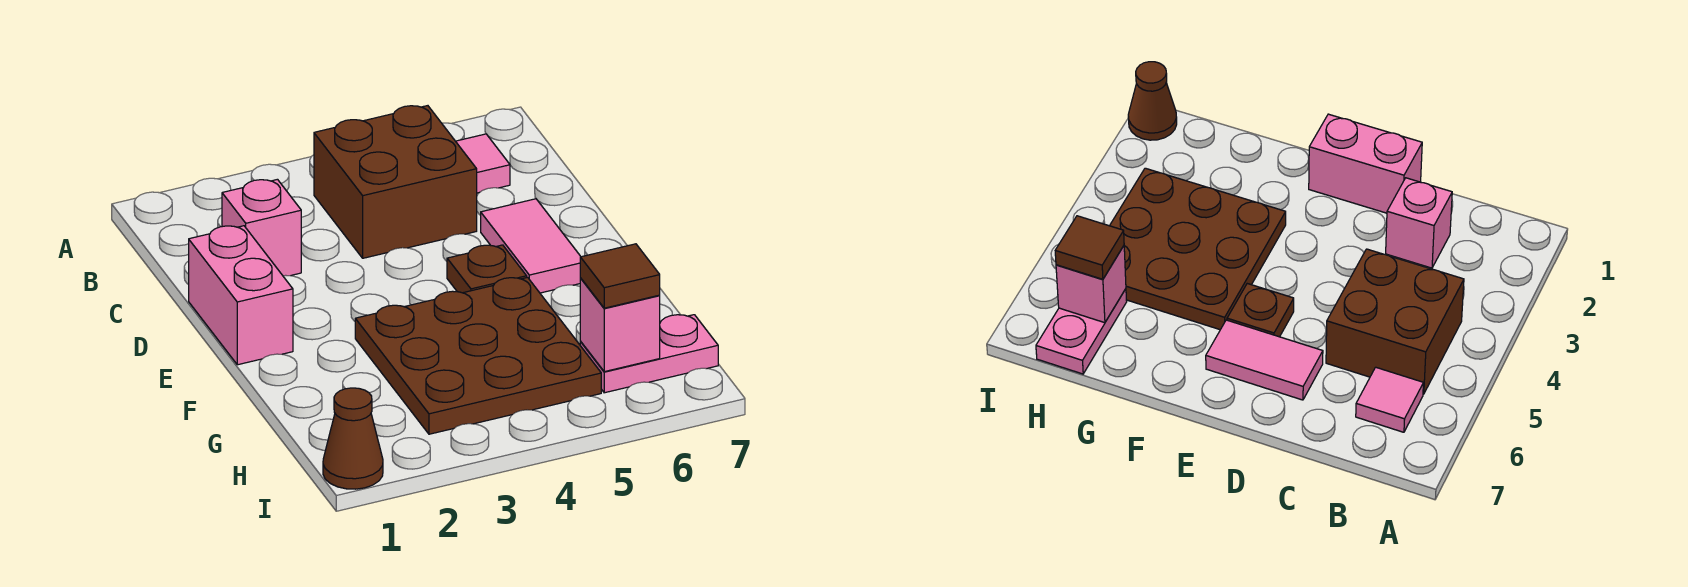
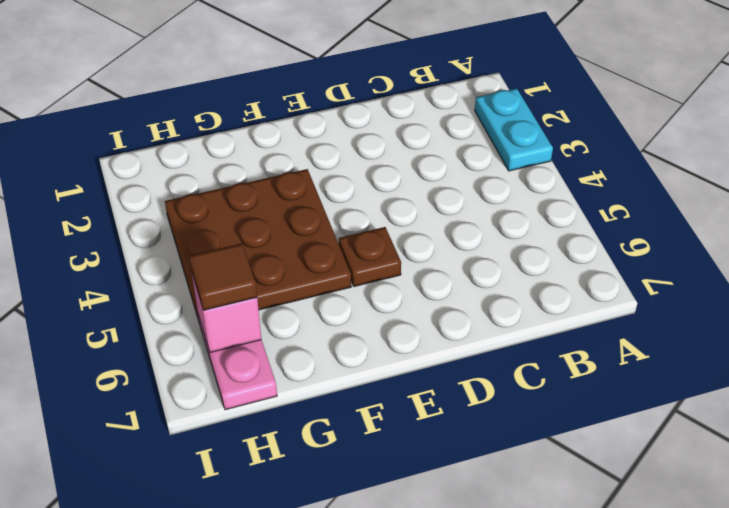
cyan 1x2 plate [475,88,553,171] -> none
none -> brown 2x2 brick [314,106,477,258]
none -> pink 1x1 tile [456,134,510,193]

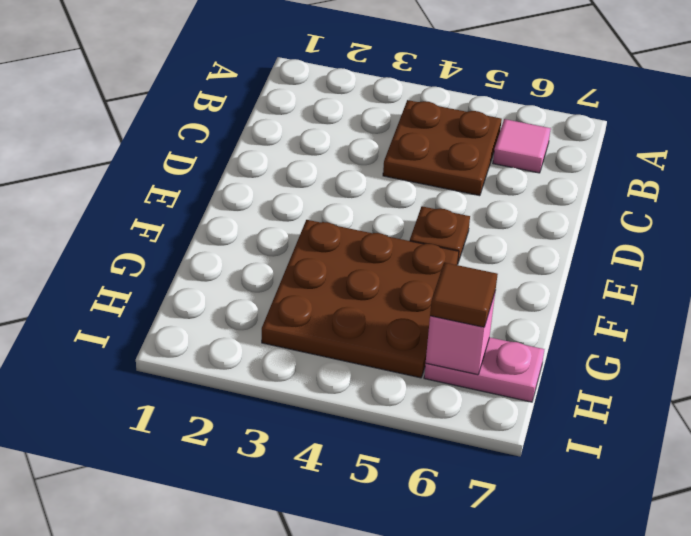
brown 2x2 plate [383,100,502,196] -> brown 2x2 brick [314,106,477,258]
none -> pink 1x1 brick [222,179,301,276]
none -> pink 1x2 brick [189,226,293,365]

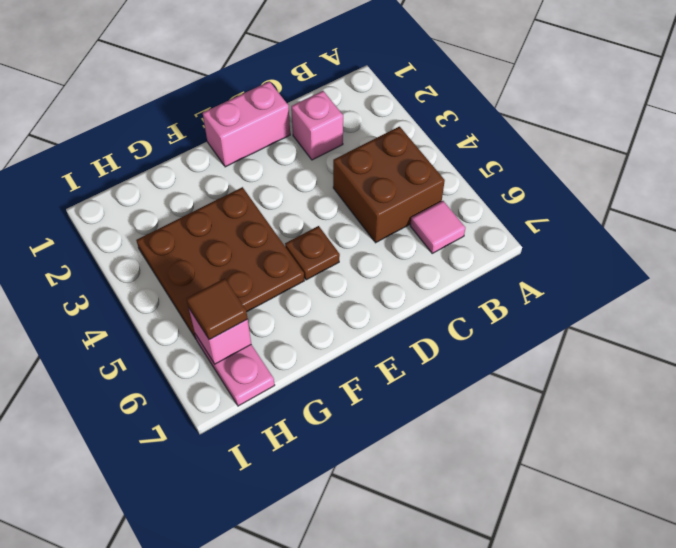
none -> pink 1x2 tile [481,199,581,293]
none -> brown 1x1 cone [323,388,383,489]

